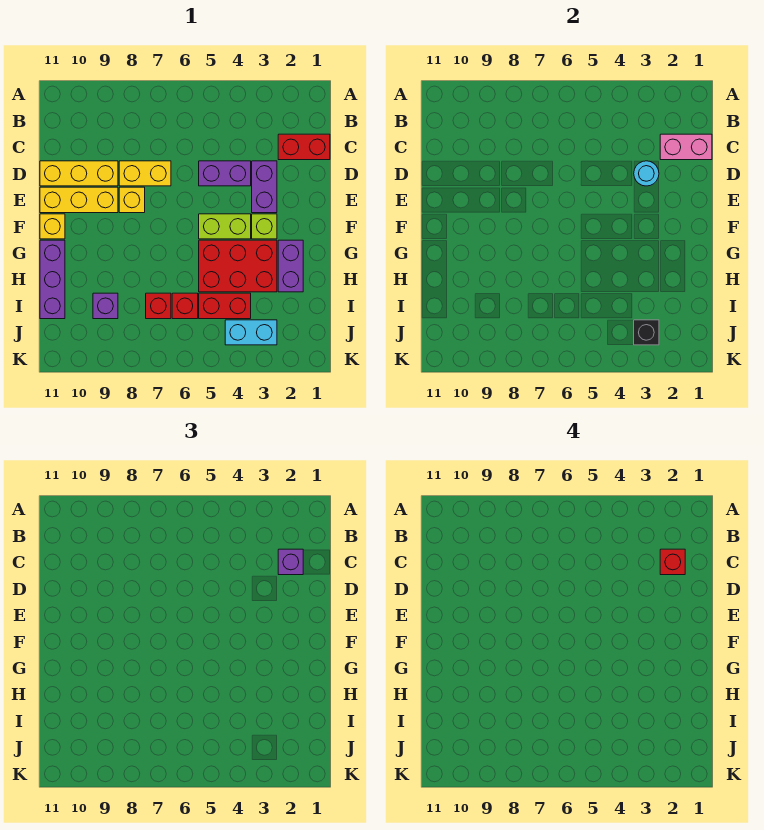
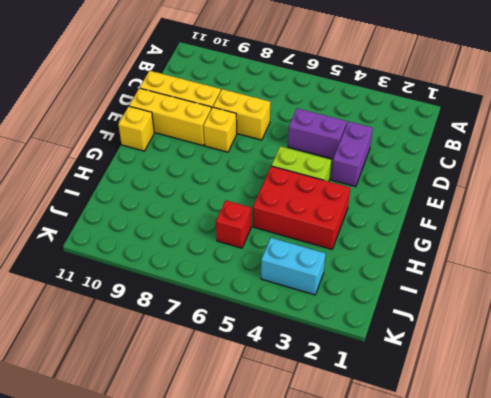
none -> red 1x2 brick [278,134,330,160]
none -> lime 1x1 brick [252,214,277,239]
none -> purple 1x2 brick [278,240,303,292]

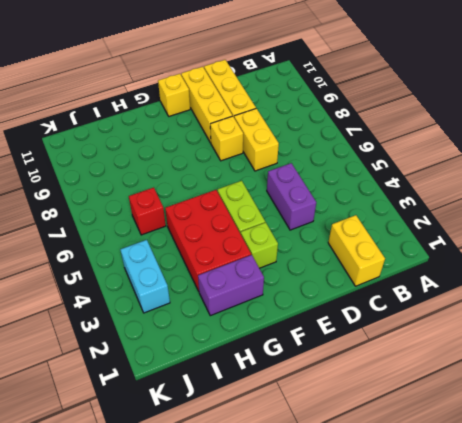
yellow 1x2 brick [328,215,385,286] -> red 1x2 brick [278,134,330,160]
none -> purple 1x2 brick [252,161,277,213]
none -> purple 1x3 brick [40,240,65,319]
none -> red 1x2 brick [199,293,251,319]

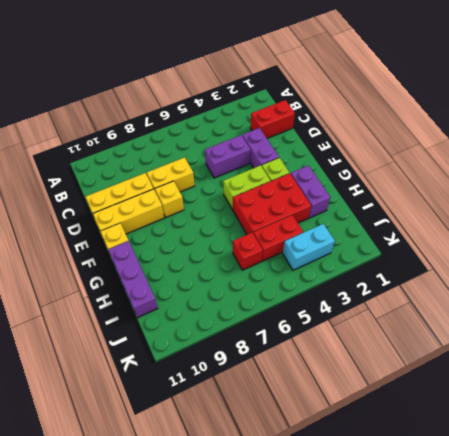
none -> red 1x1 brick [146,293,171,319]
none -> purple 1x1 brick [93,293,118,319]
none -> pink 1x2 brick [660,134,712,160]

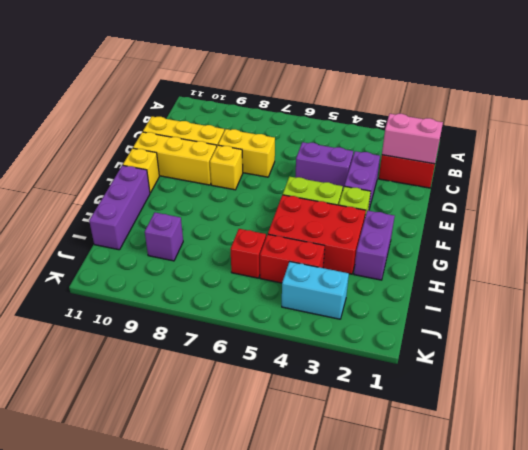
none -> red 1x1 brick [146,293,171,319]
none -> cyan 1x1 round brick [634,161,659,186]
none -> black 1x1 brick [634,320,659,345]

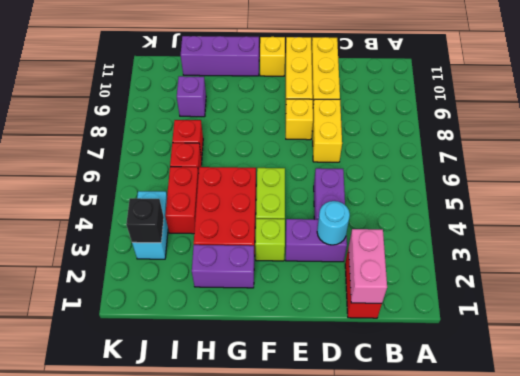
none -> purple 1x1 brick [278,549,303,575]
none -> red 1x1 brick [660,549,685,575]

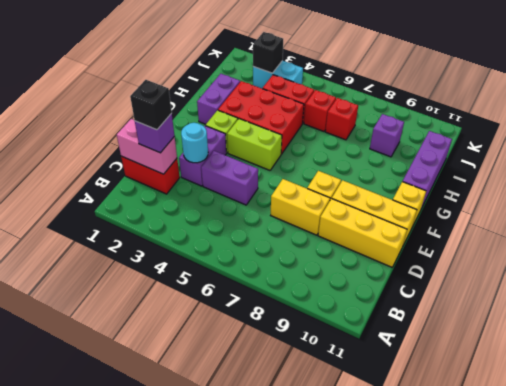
black 1x1 brick [130,80,172,130] -> red 1x1 brick [660,549,685,575]

